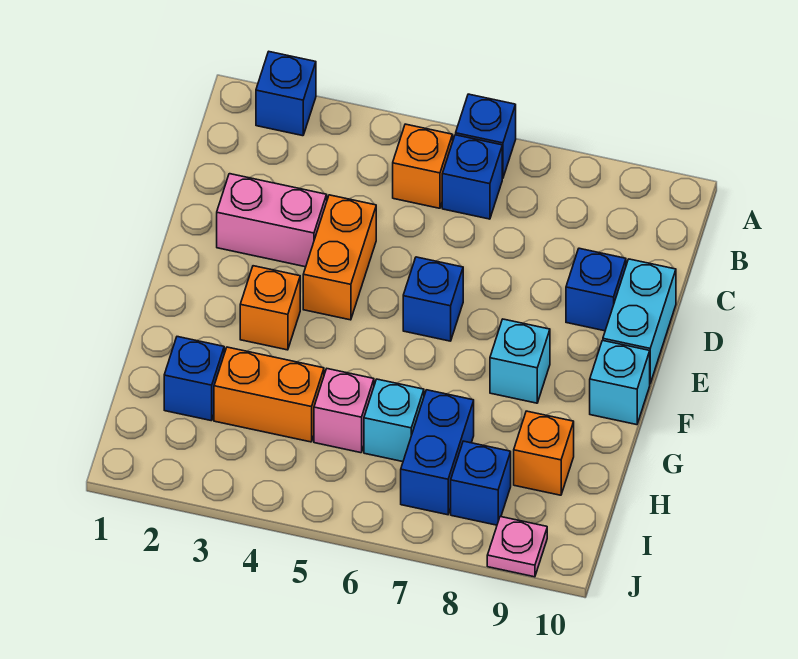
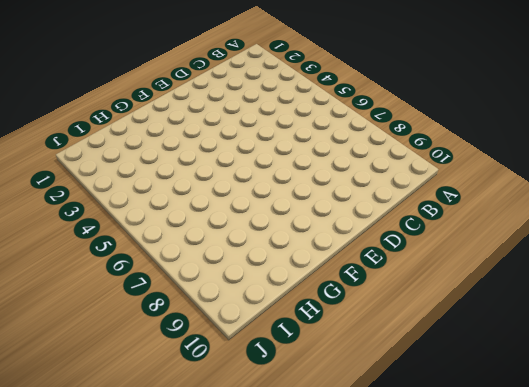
none -> blue 1x1 brick [256,52,316,136]
none -> blue 1x1 brick [456,94,516,178]
none -> orange 1x1 brick [393,124,453,208]

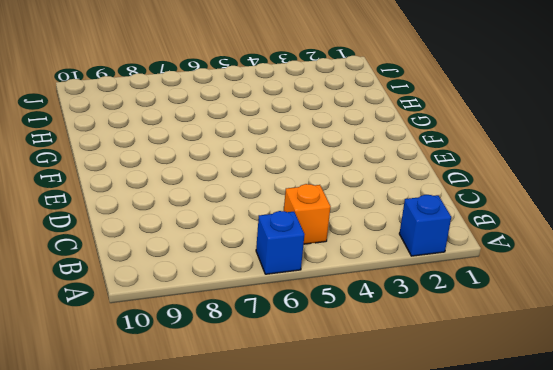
none -> blue 1x1 brick [442,135,502,219]
none -> pink 1x2 brick [217,174,327,267]
none -> orange 1x2 brick [303,195,376,320]

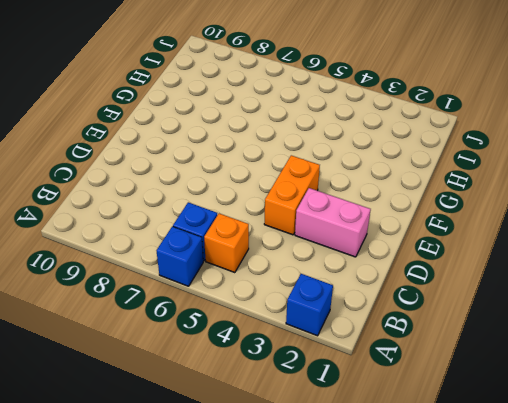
none -> blue 1x1 brick [566,248,626,331]
none -> cyan 1x2 brick [603,259,676,383]
none -> blue 1x1 brick [403,257,463,341]

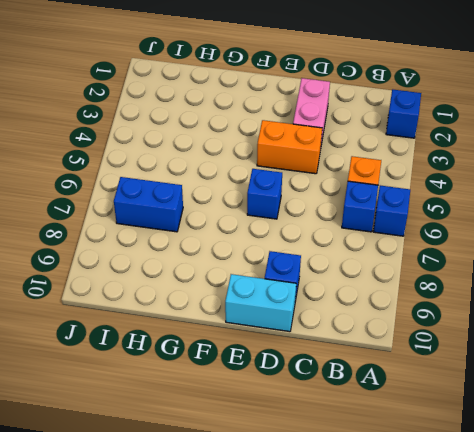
none -> orange 1x1 brick [240,266,300,350]
none -> cyan 1x1 brick [490,319,550,403]
none -> cyan 1x1 brick [590,340,650,425]

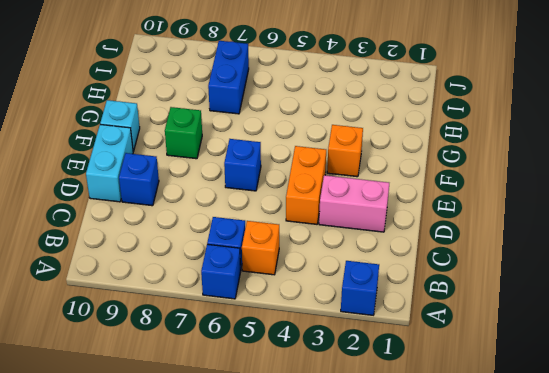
green 1x1 brick [165,107,202,159] -> cyan 1x1 brick [490,319,550,403]
none -> blue 1x1 brick [164,337,224,421]
none -> orange 1x2 brick [214,347,324,442]
none -> pink 1x1 brick [314,369,374,453]

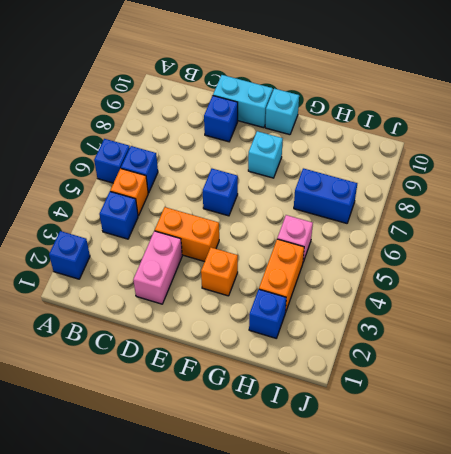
blue 1x1 brick [99,192,138,239] -> blue 1x1 brick moved to [451,441,511,525]
none -> cyan 1x1 brick [364,379,424,462]
none -> orange 1x1 brick [514,411,574,495]
none -> pink 1x1 plate [487,517,547,577]

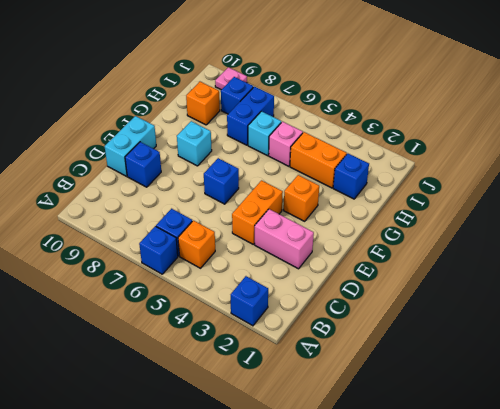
none -> cyan 1x1 brick [590,340,650,425]

